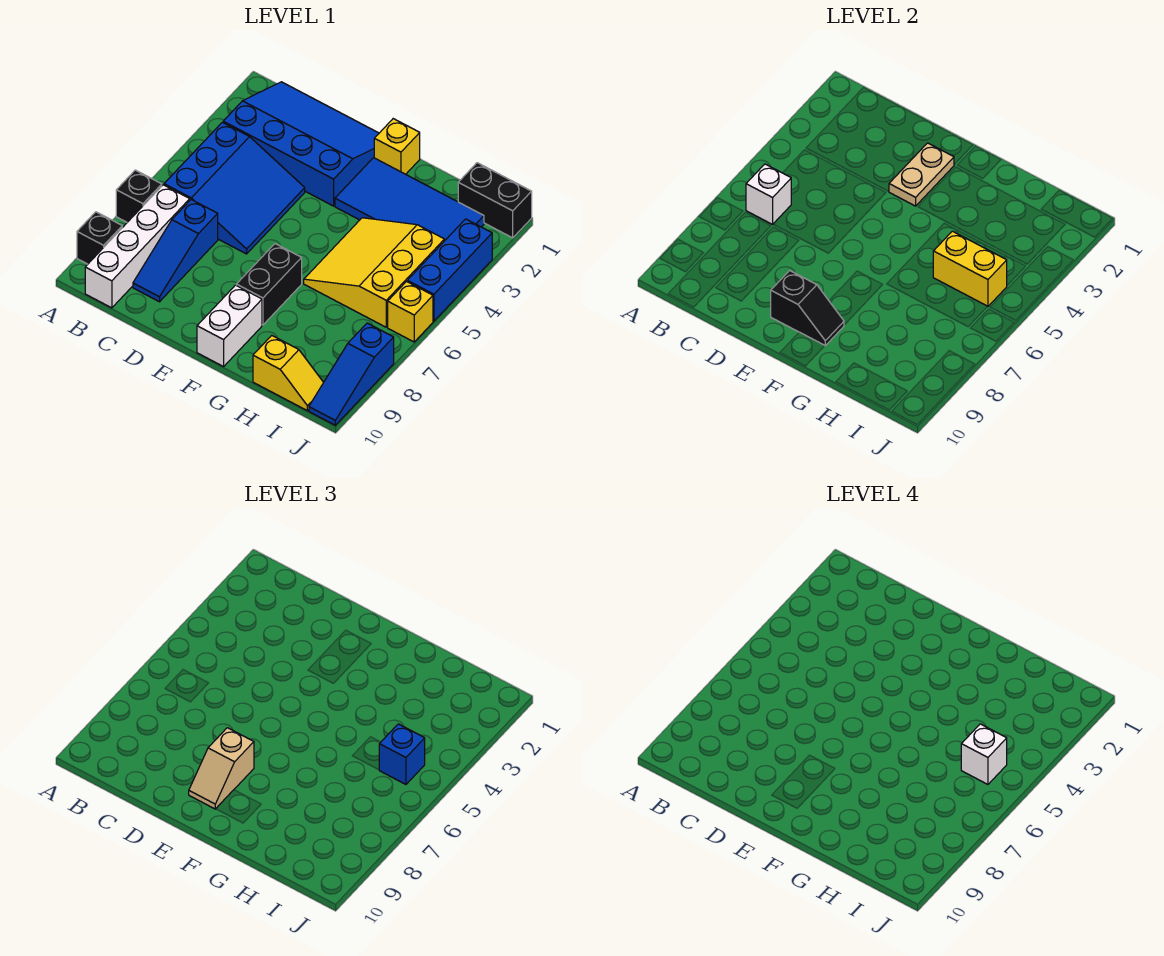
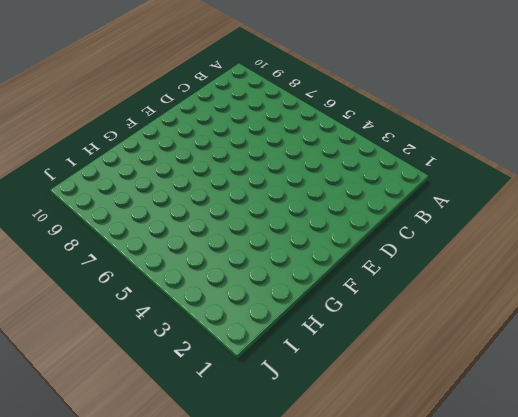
none -> black 1x1 brick [116,170,162,222]
none -> black 1x1 brick [77,212,122,264]
none -> blue 3x4 slope [223,82,379,206]

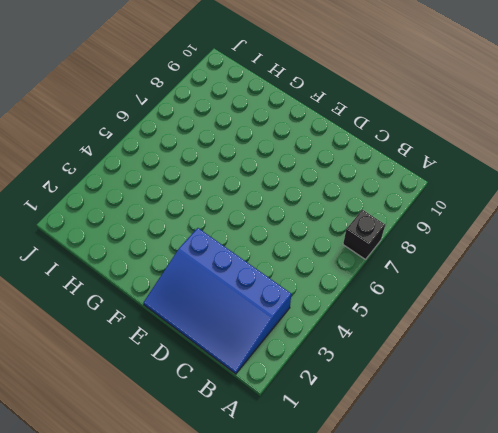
none -> black 1x1 brick [77,212,122,264]
none -> blue 3x3 slope [164,122,305,254]
none -> white 1x4 brick [85,185,190,308]

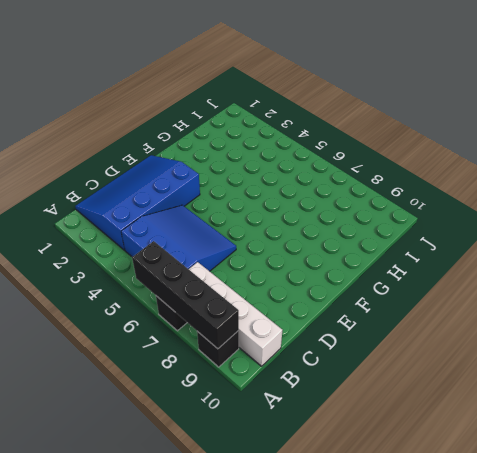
black 1x4 brick [132,241,239,349] -> none
none -> blue 1x3 slope [133,200,218,302]
none -> yellow 1x1 brick [374,119,420,174]
none -> blue 2x4 tile [335,158,484,240]

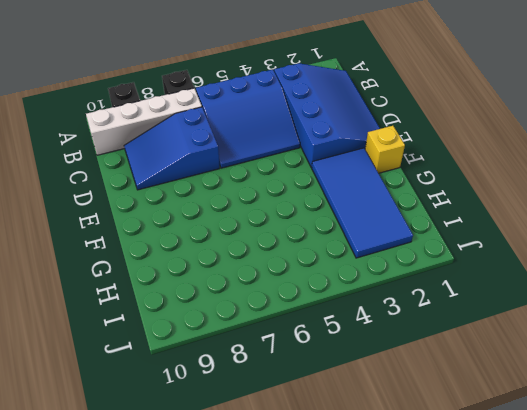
blue 2x3 slope [124,107,220,190] -> blue 1x3 slope [133,200,218,302]
none -> black 1x2 brick [236,244,302,325]
none -> white 1x2 brick [197,285,262,367]
none -> yellow 3x3 slope [304,218,445,327]

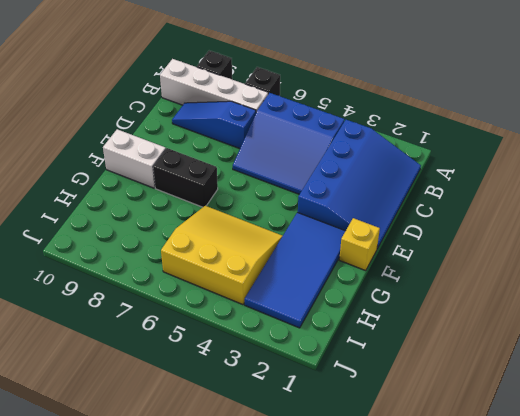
none -> yellow 1x2 slope [253,336,324,411]
none -> black 1x2 brick [458,163,532,238]
none -> blue 1x3 brick [407,219,492,321]

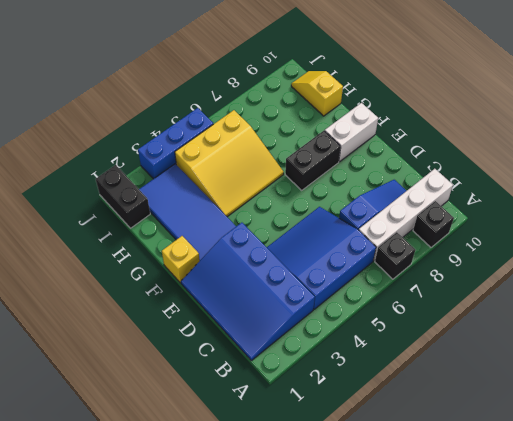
none -> yellow 1x1 brick [388,282,433,342]
none -> blue 1x3 slope [309,323,394,425]
none -> white 1x1 brick [746,164,791,224]

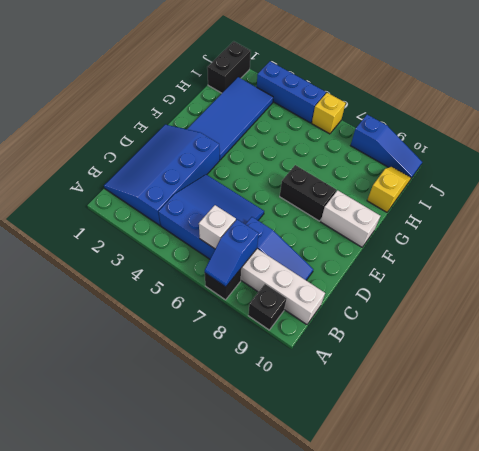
blue 1x2 slope [205,219,259,287] -> none
none -> yellow 1x1 brick [374,119,420,174]
none -> yellow 3x3 slope [304,218,445,327]
none -> tan 1x2 plate [889,143,954,206]

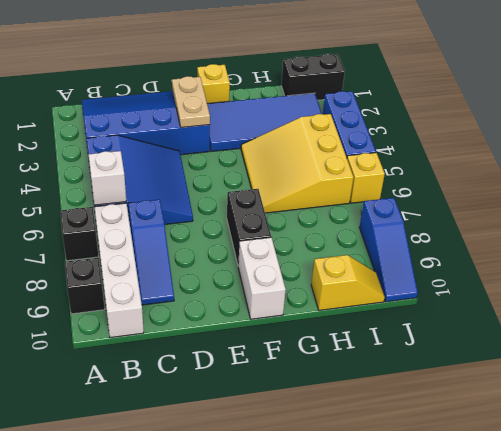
none -> black 1x2 slope [771,271,844,346]
none -> yellow 1x2 brick [933,231,1007,307]
none -> tan 1x2 slope [189,728,254,809]

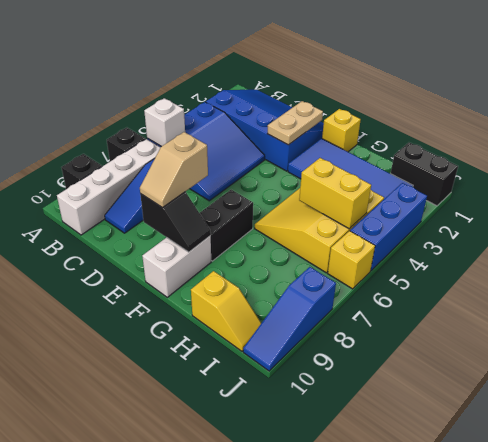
none -> blue 1x1 brick [379,724,425,784]
none -> white 1x1 brick [961,724,1007,784]

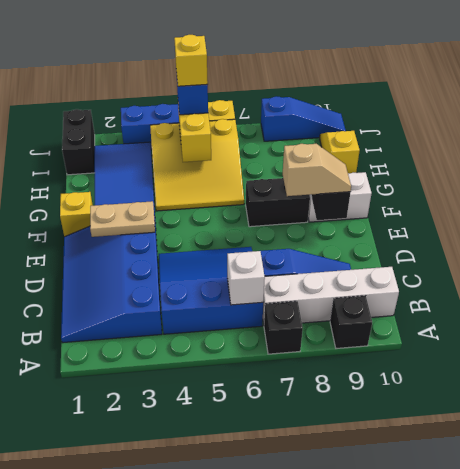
yellow 1x1 brick [174,35,208,86] -> white 1x1 brick [961,724,1007,784]

